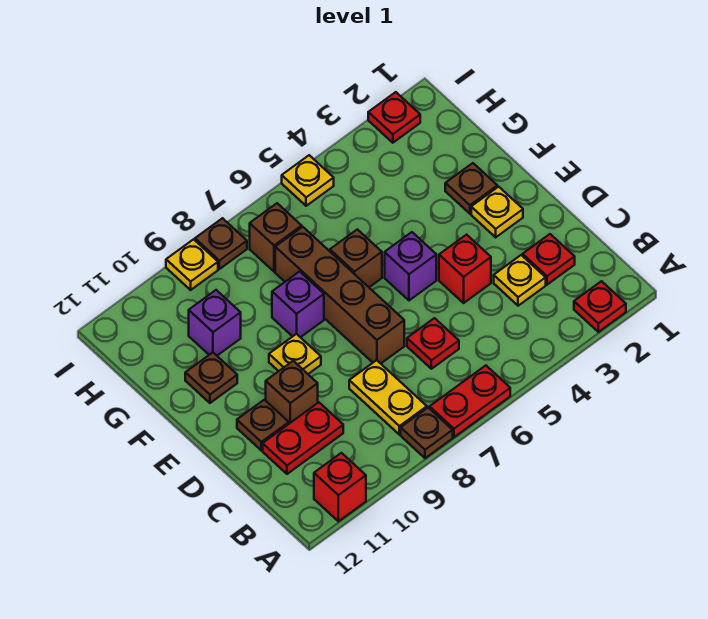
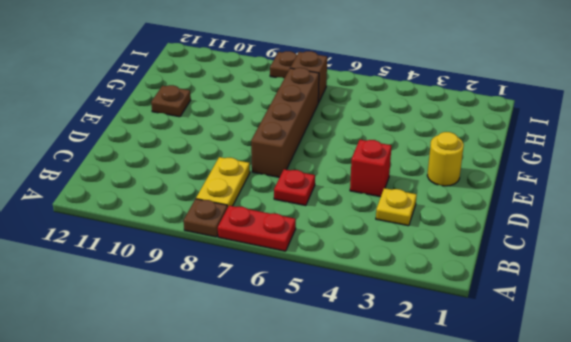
yellow 1x1 round brick [427,132,464,186] -> yellow 1x1 plate [471,187,523,237]
none -> red 1x1 plate [574,281,626,332]
none -> red 1x1 brick [314,453,366,521]
none -> red 1x1 plate [523,234,575,285]

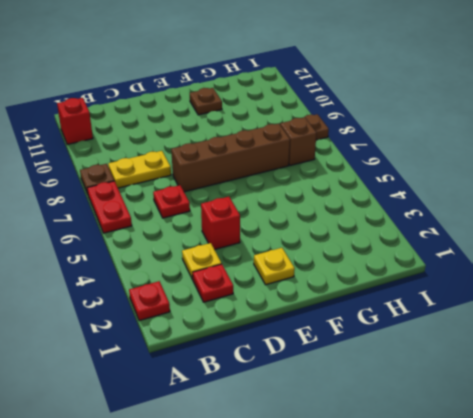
none -> red 1x2 plate [263,402,343,474]
none -> brown 1x1 brick [266,361,318,424]
none -> brown 1x1 plate [237,400,289,450]

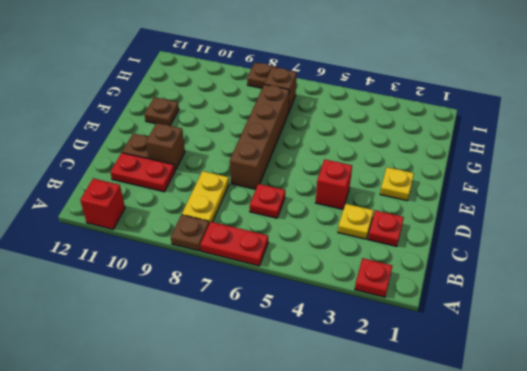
none -> purple 1x1 brick [385,232,436,300]
none -> yellow 1x1 plate [269,334,321,374]
none -> brown 1x1 plate [445,163,497,214]

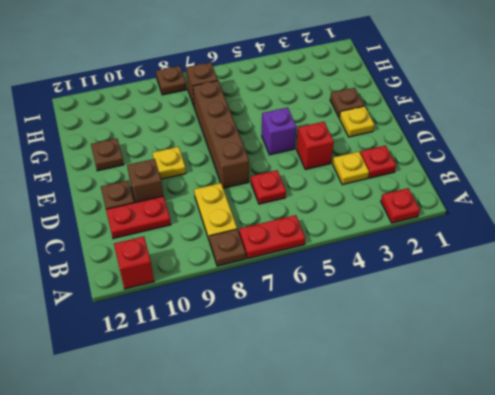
none -> brown 1x1 brick [330,229,382,287]
none -> purple 1x1 brick [272,272,324,337]
none -> purple 1x1 brick [189,290,241,355]

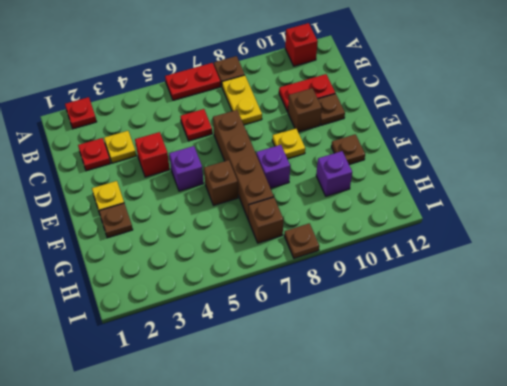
none -> red 1x1 plate [368,92,420,143]
none -> yellow 1x1 plate [282,155,334,206]
none -> yellow 1x1 plate [166,239,218,290]

